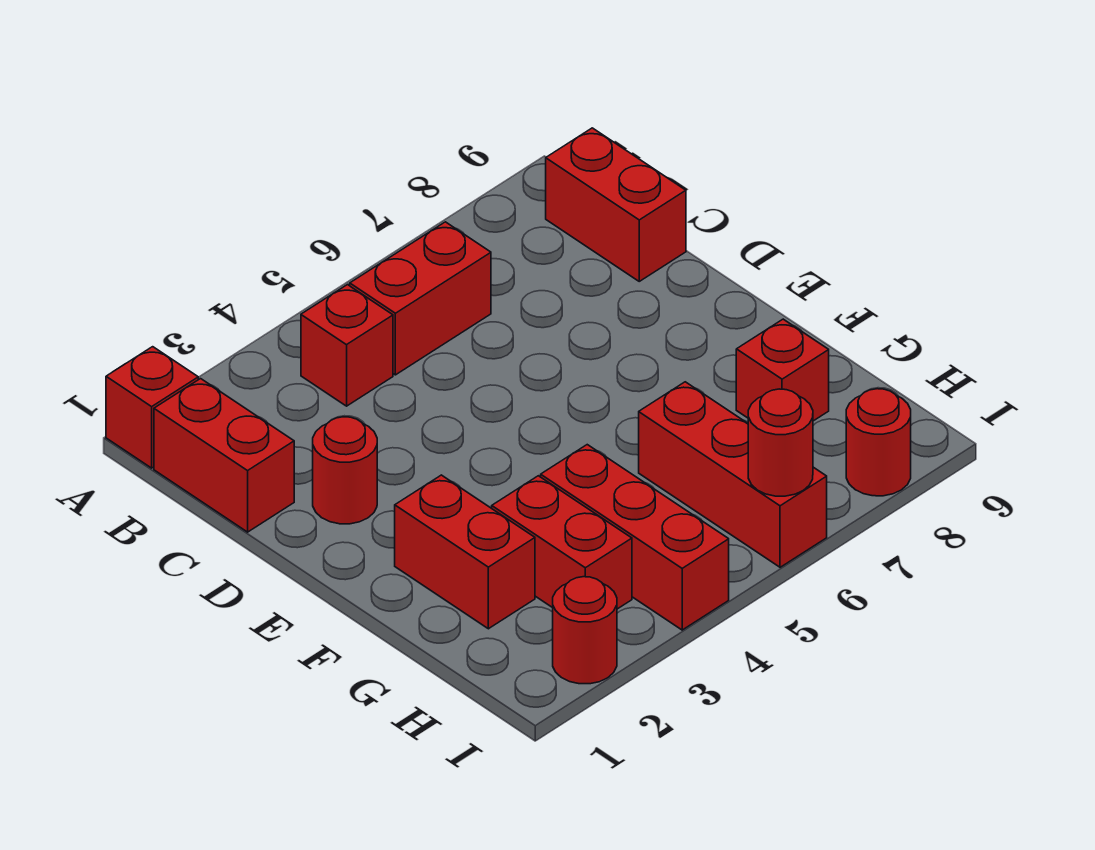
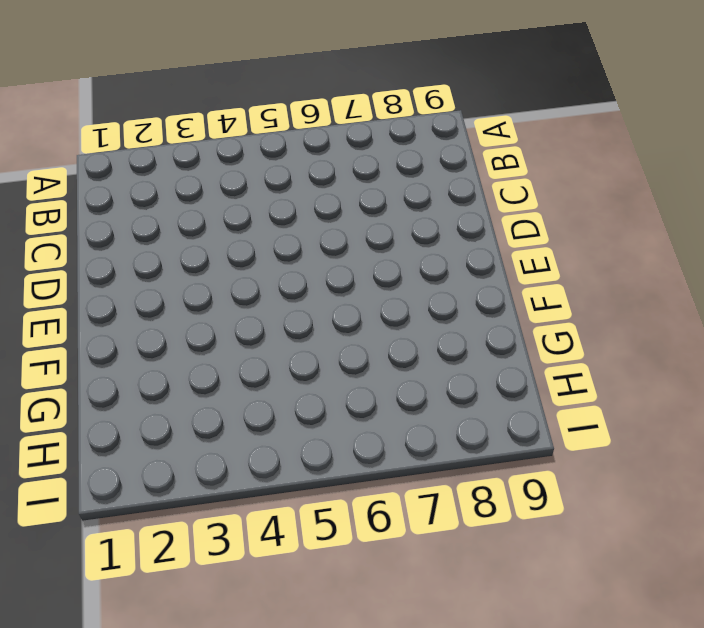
none -> red 1x1 brick [106,347,198,468]
none -> red 1x2 brick [154,379,294,532]
none -> red 1x1 brick [301,285,393,406]

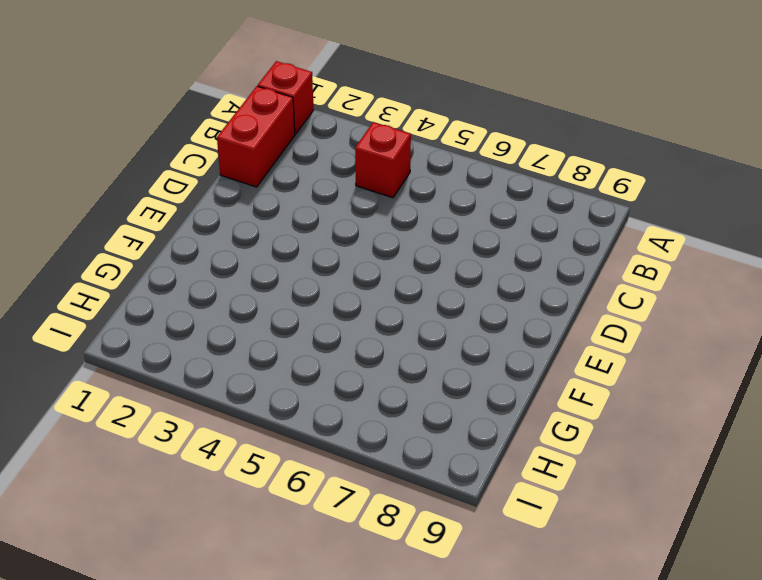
none -> red 1x2 brick [350,222,491,375]
none -> red 1x2 brick [546,128,686,281]
none -> red 1x1 round brick [313,417,377,524]

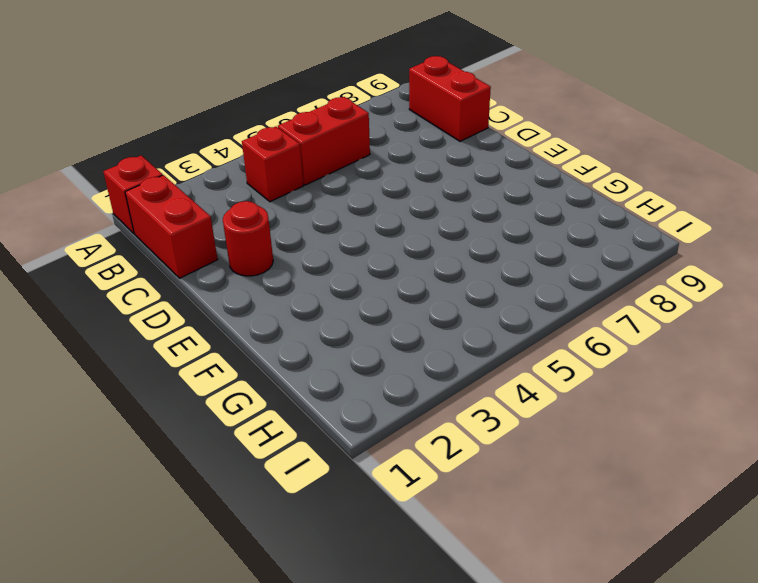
none -> red 1x2 brick [395,475,535,629]
none -> red 1x2 brick [492,476,632,609]
none -> red 1x3 brick [541,445,729,630]

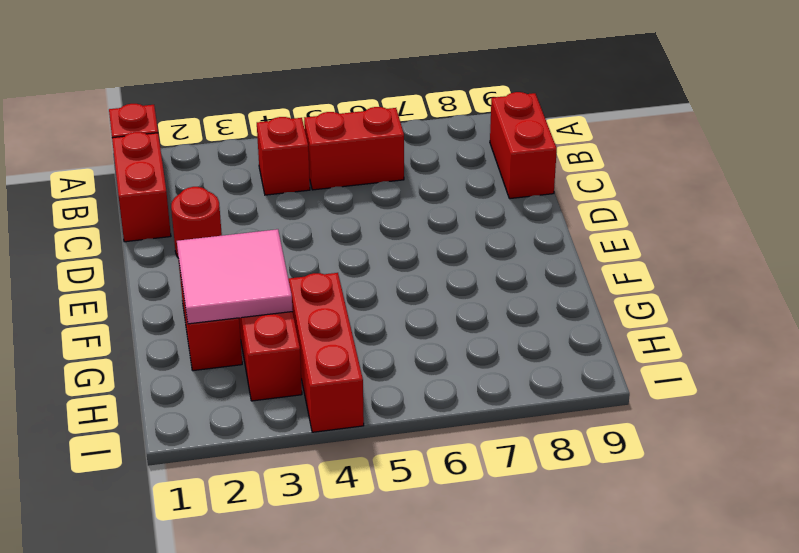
pink 2x2 tile [177,229,293,324] -> none
none -> red 1x3 brick [639,382,827,567]
none -> red 1x1 brick [736,319,829,421]
none -> red 1x1 round brick [553,577,617,684]

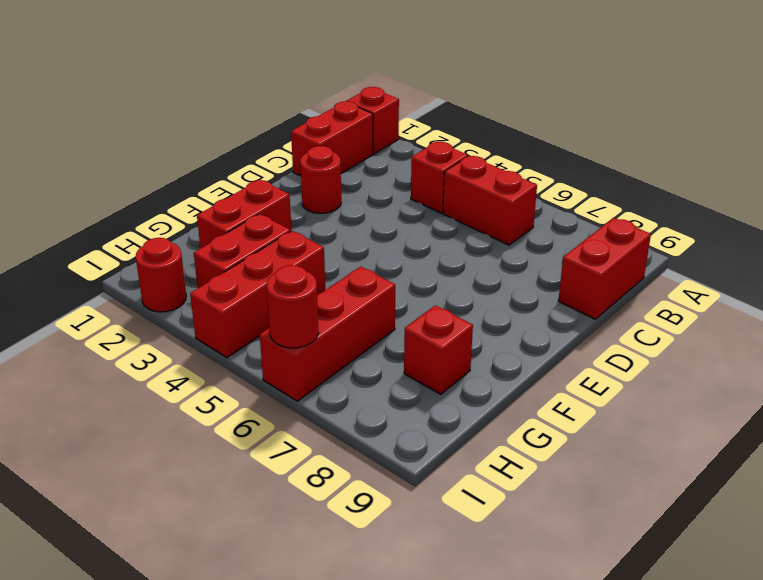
none -> red 1x1 round brick [846,389,911,496]

